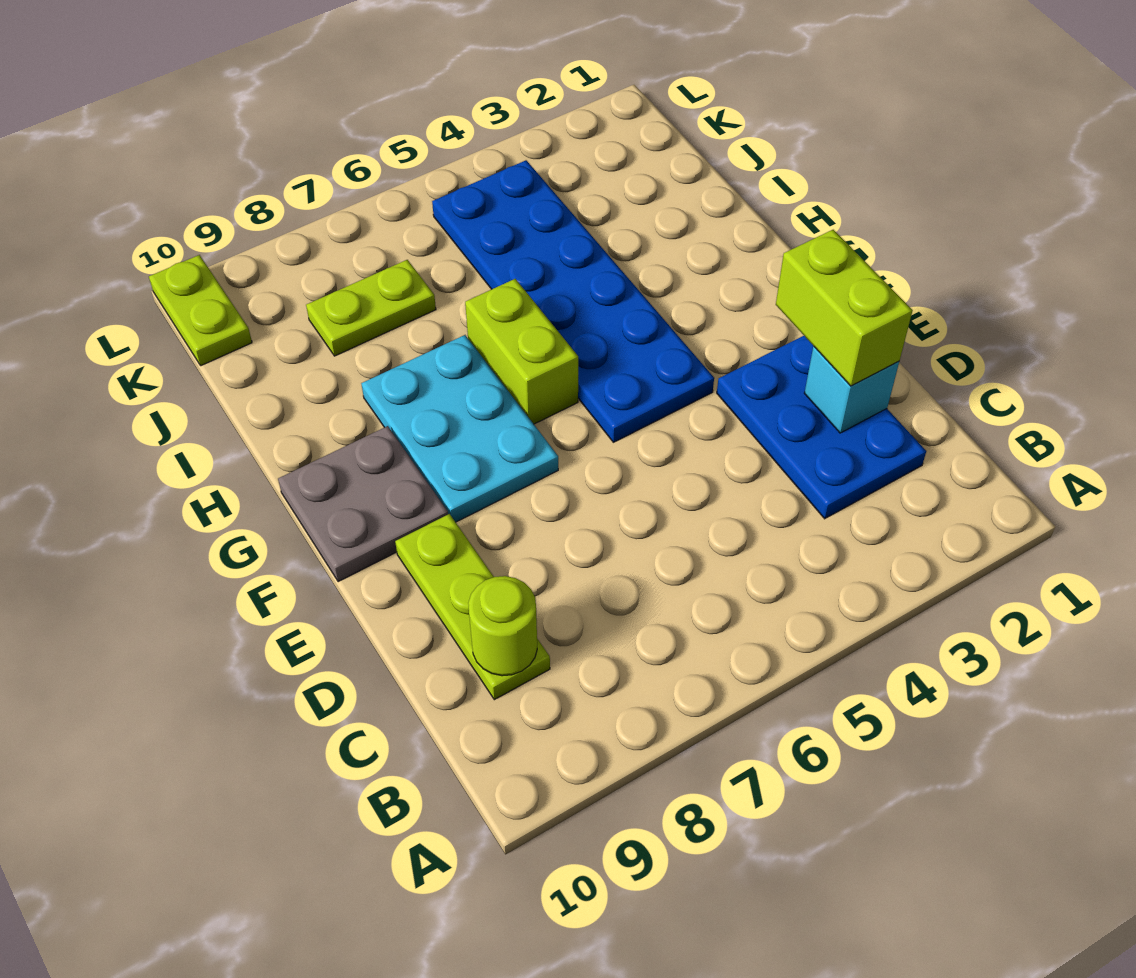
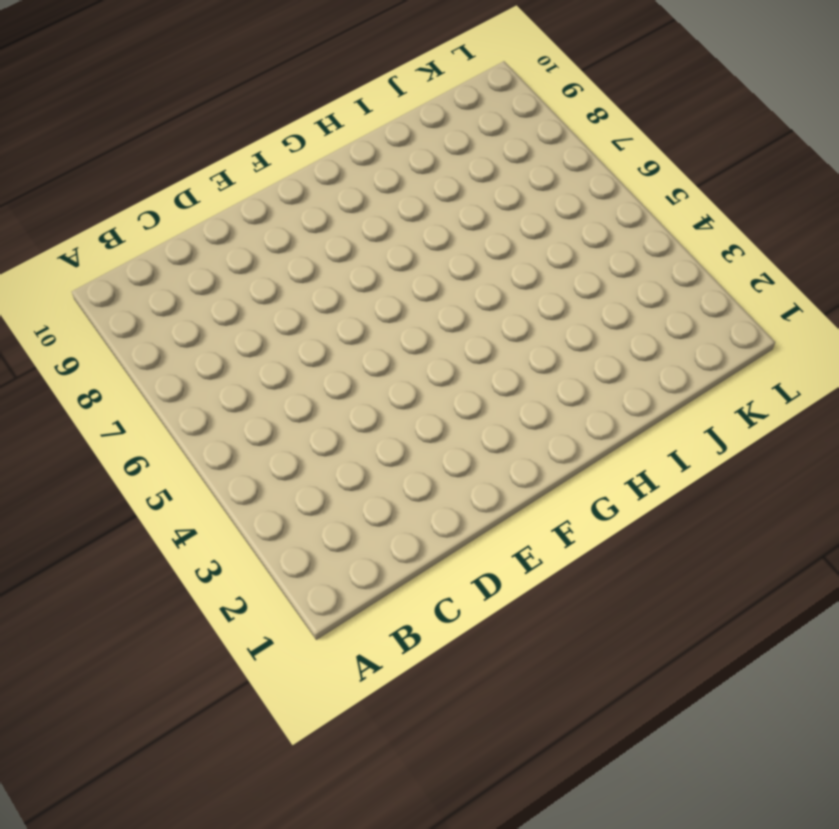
none -> blue 2x3 plate [717,336,926,519]
none -> lime 1x3 plate [395,514,550,700]

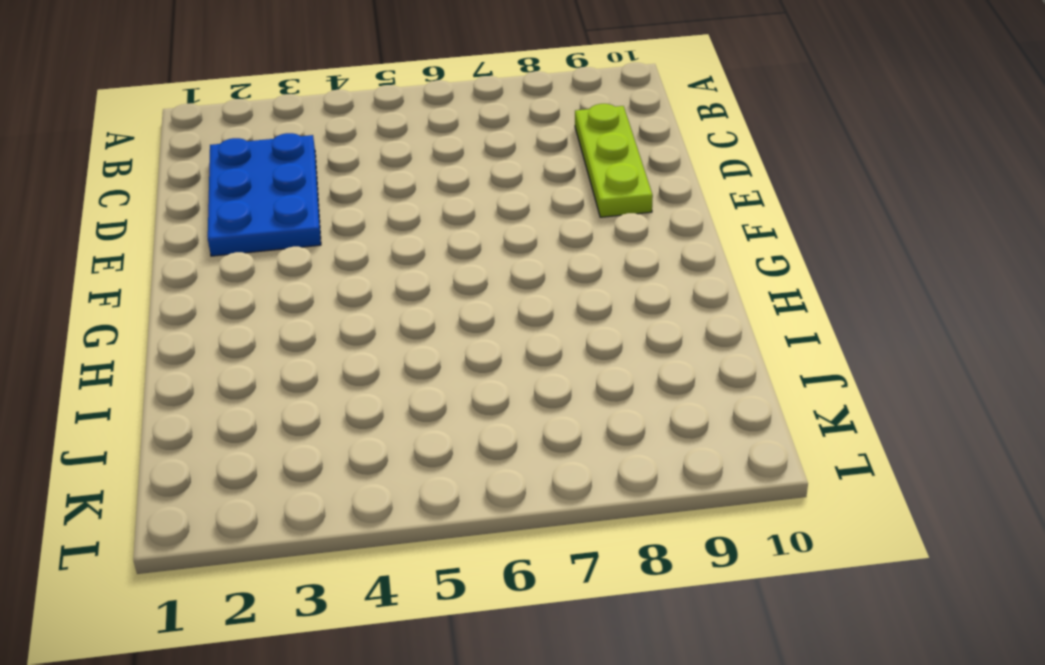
none -> blue 2x6 plate [432,160,714,442]
none -> cyan 2x3 plate [361,335,558,522]

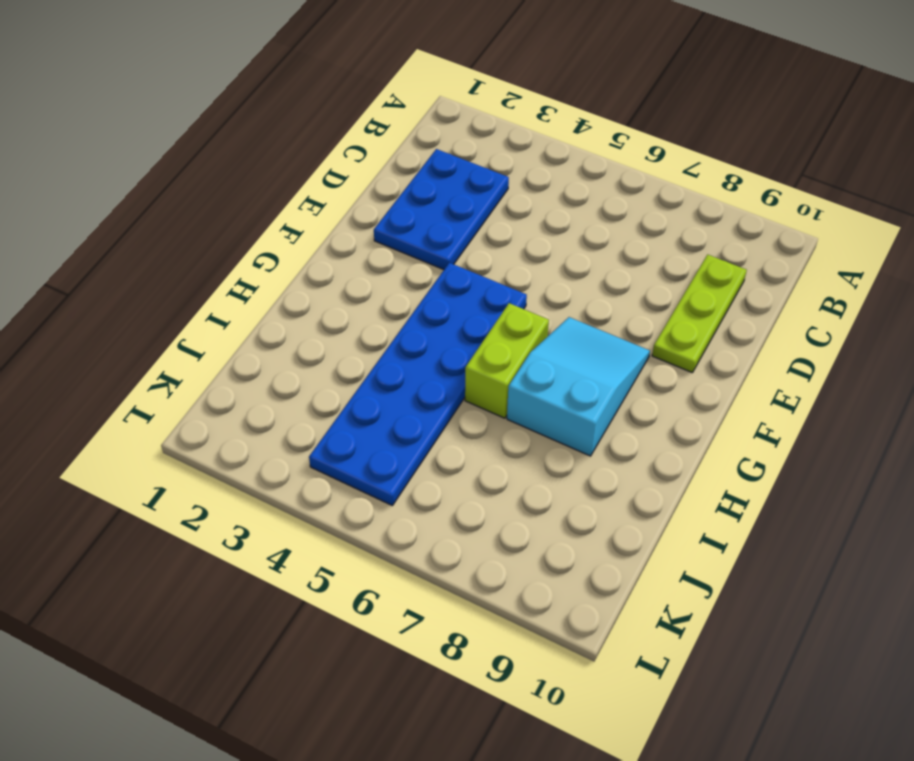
cyan 2x3 slope [507,317,650,456] -> cyan 2x3 plate [361,335,558,522]
none -> grey 2x2 plate [278,426,448,582]
none -> lime 1x2 plate [306,260,436,356]

